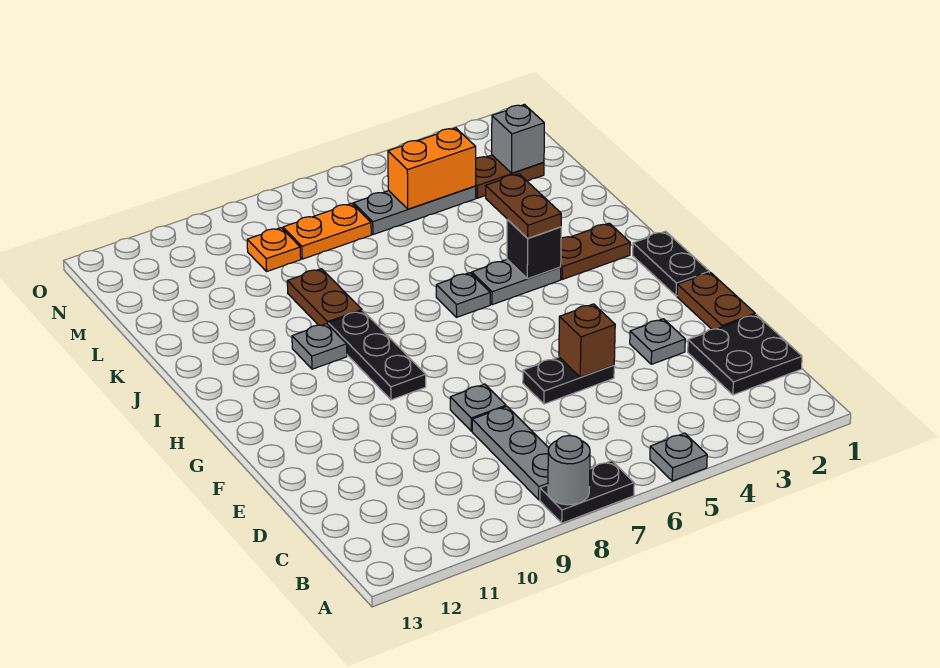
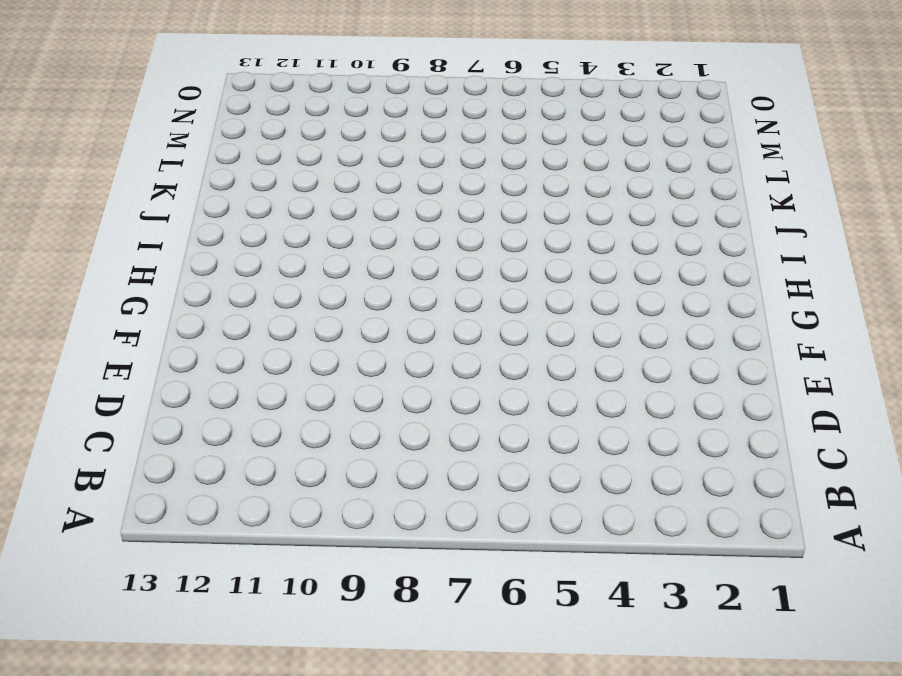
none -> grey 1x1 plate [650,433,707,481]
none -> black 1x2 plate [540,461,634,523]
none -> grey 1x3 plate [472,406,549,500]

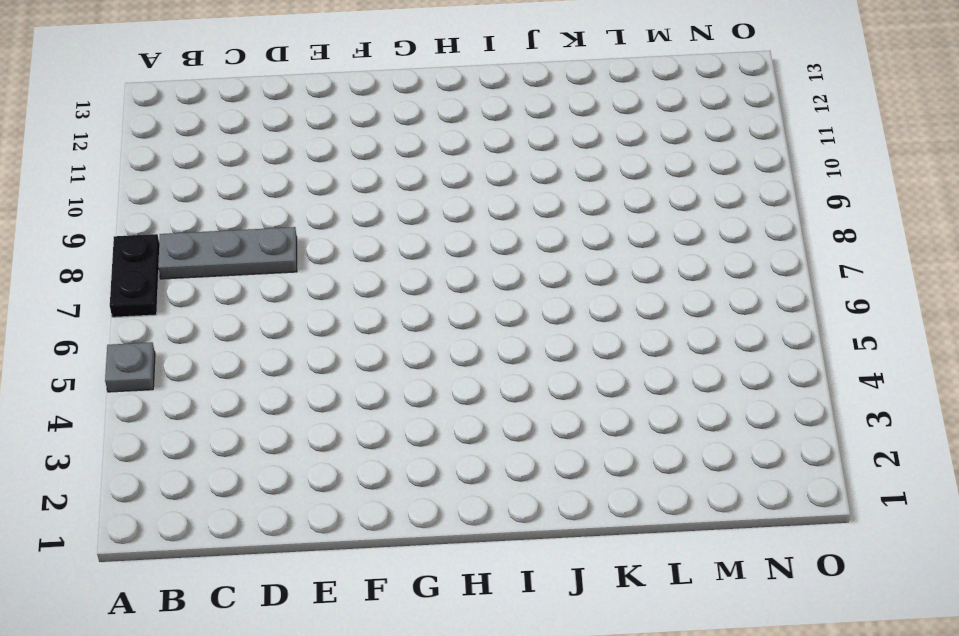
none -> black 2x2 plate [688,314,802,395]
none -> brown 1x2 plate [677,272,755,329]
none -> grey 1x1 plate [630,319,685,364]

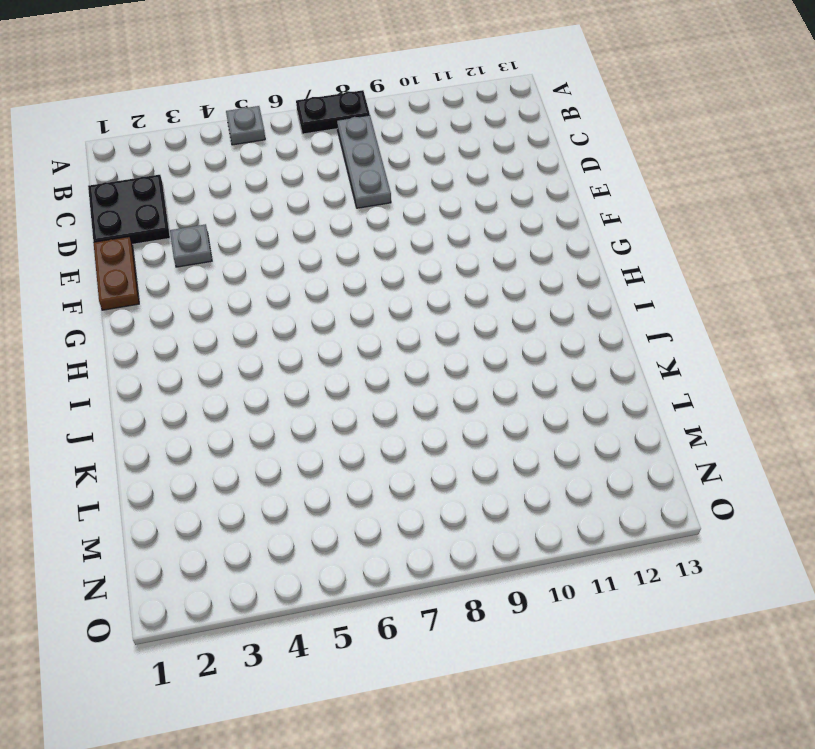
none -> black 1x2 plate [523,357,614,404]
none -> grey 1x1 plate [450,384,506,431]
none -> black 1x2 plate [633,231,709,296]

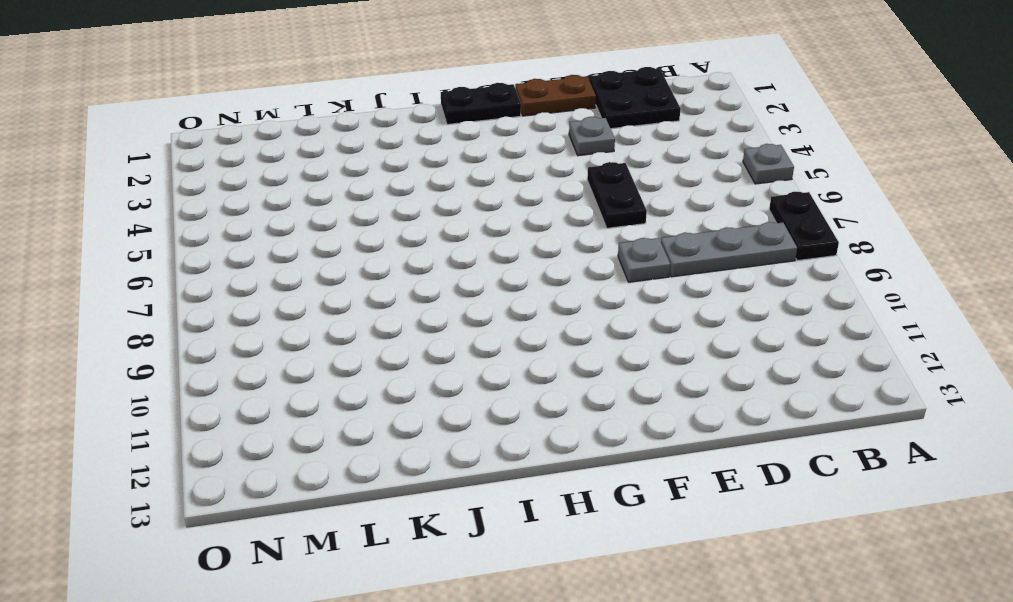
none -> black 1x3 plate [328,311,426,400]
none -> brown 1x2 plate [561,223,630,279]
none -> grey 1x2 plate [472,260,561,305]

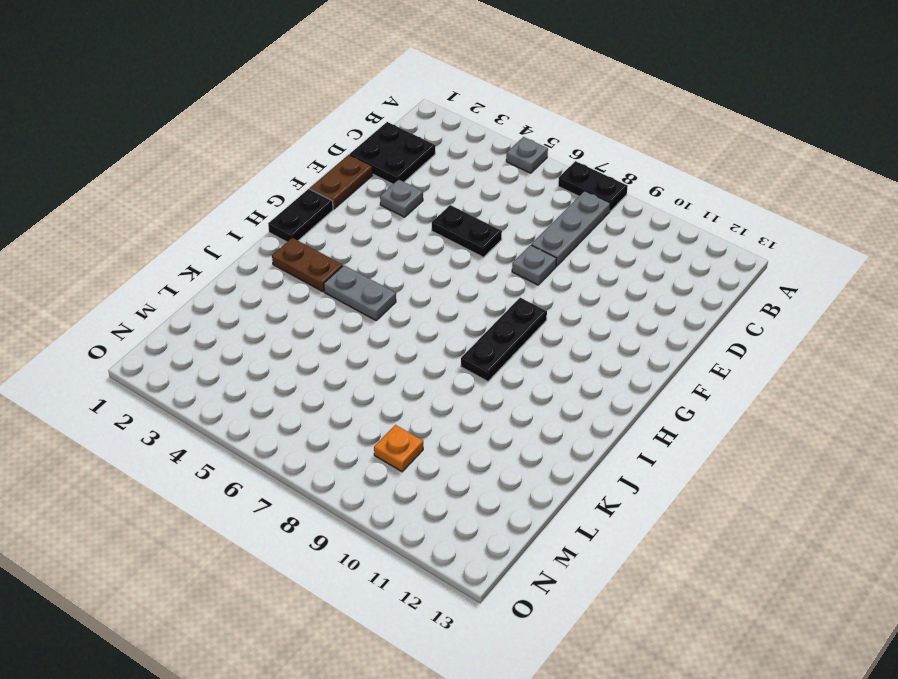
none -> grey 1x1 plate [436,273,490,317]
none -> grey 1x1 plate [292,324,347,369]
none -> brown 1x2 plate [287,269,362,325]

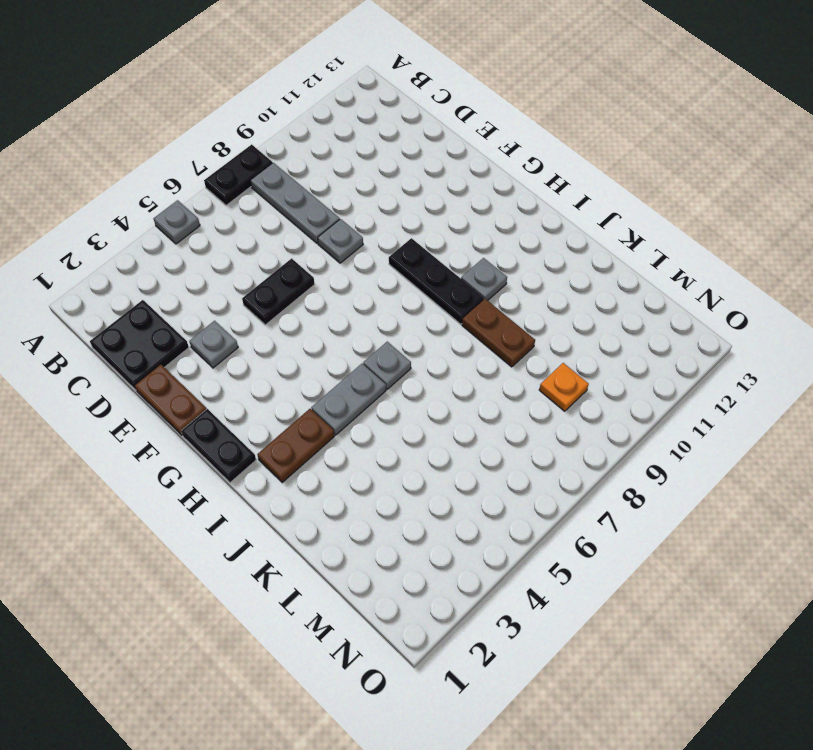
none -> brown 1x2 plate [476,155,544,198]
none -> grey 1x3 plate [353,186,476,235]
none -> orange 1x2 plate [283,203,371,259]

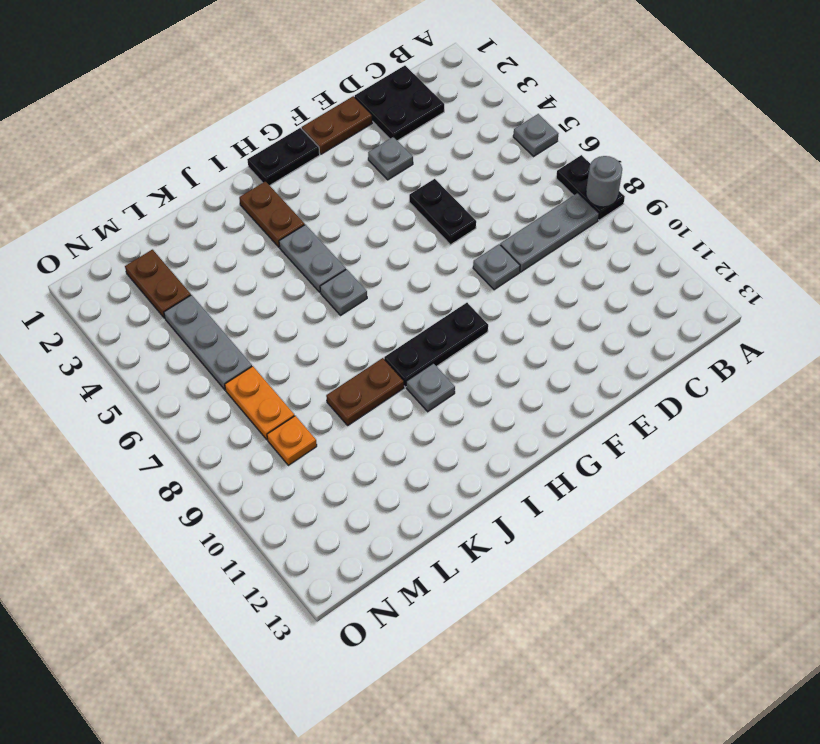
none -> brown 1x1 brick [559,304,615,377]
none -> black 1x1 brick [507,220,561,279]
none -> grey 1x1 brick [492,104,544,173]

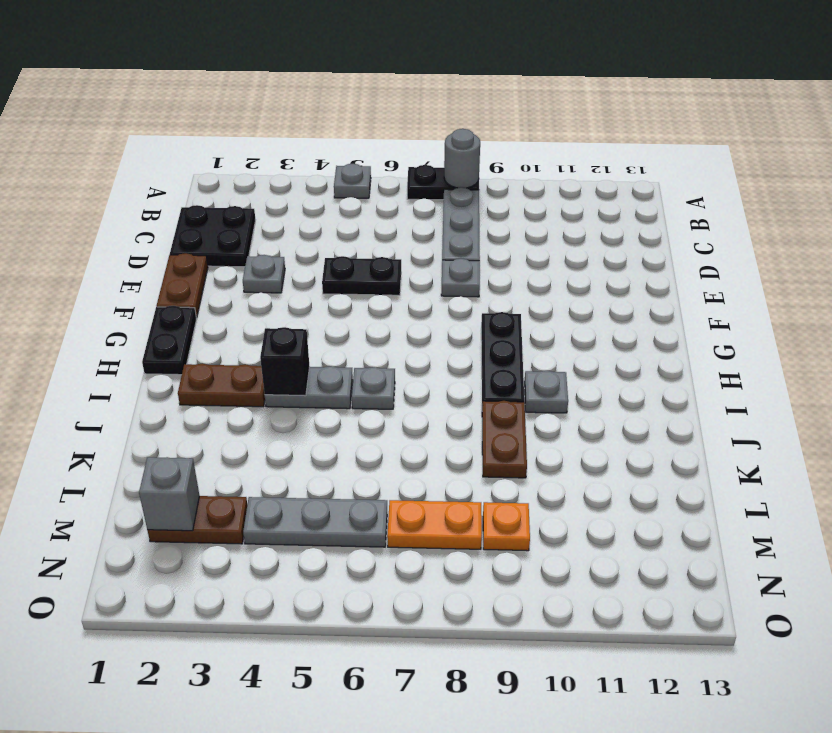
none -> brown 1x1 brick [559,304,615,377]
none -> orange 1x2 brick [388,128,476,209]
none -> brown 1x2 plate [486,174,561,238]

